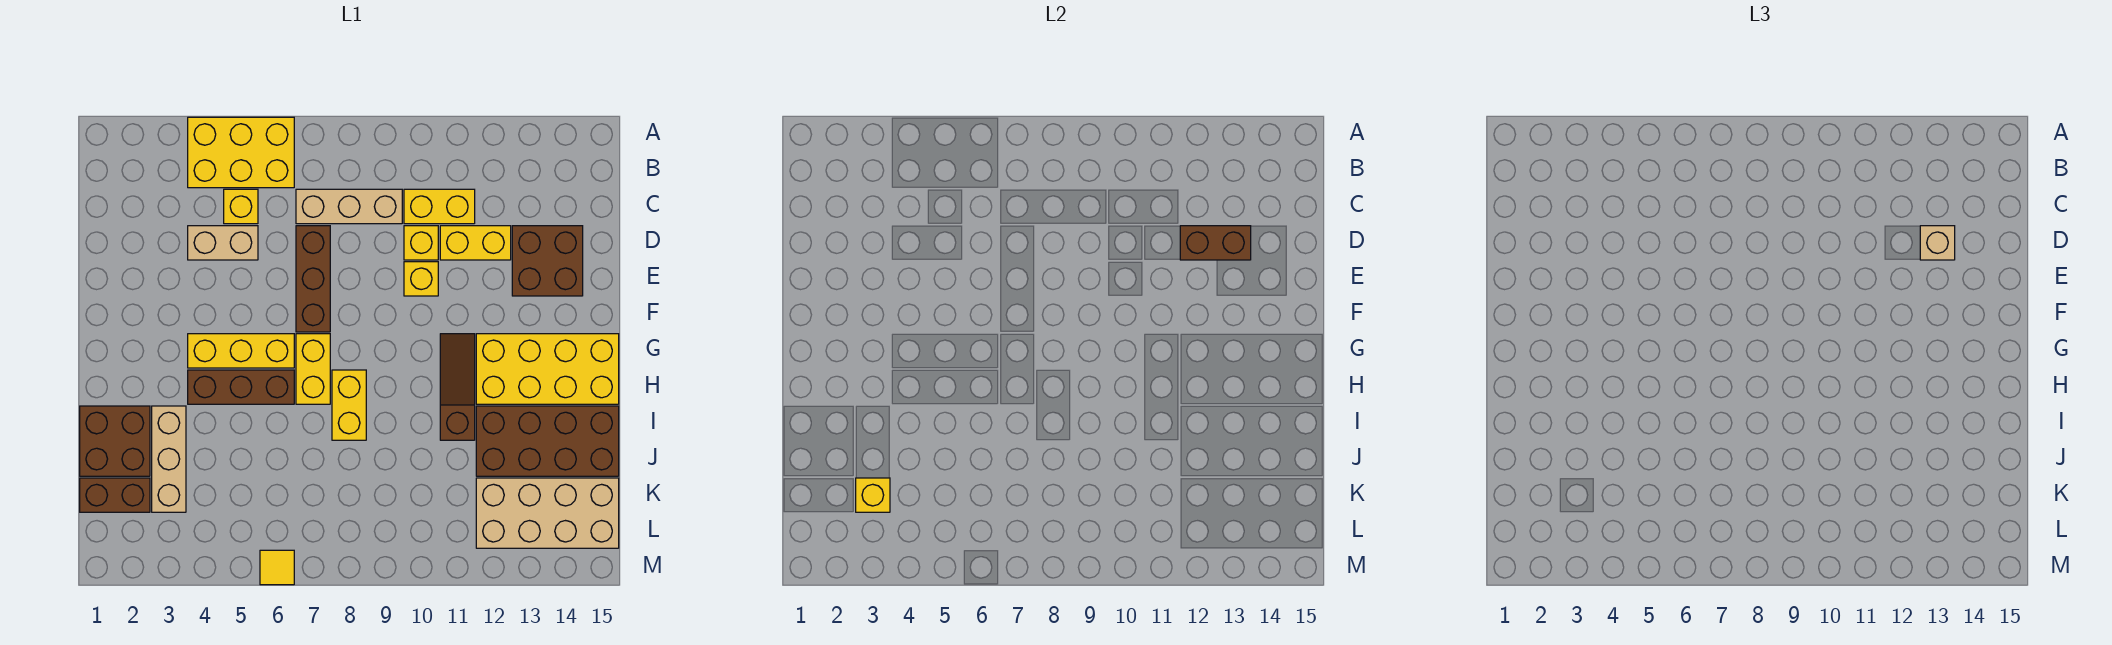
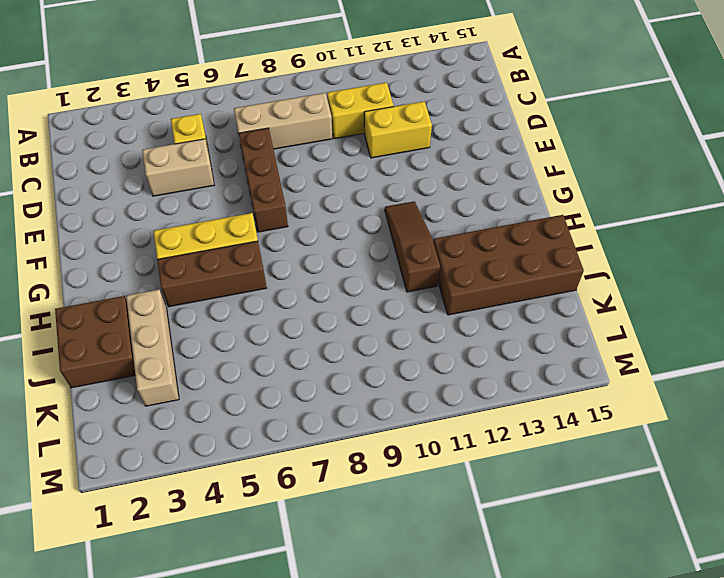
none -> yellow 2x3 brick [188,117,294,188]
none -> yellow 1x1 brick [404,226,438,260]
none -> brown 2x2 brick [512,226,583,296]

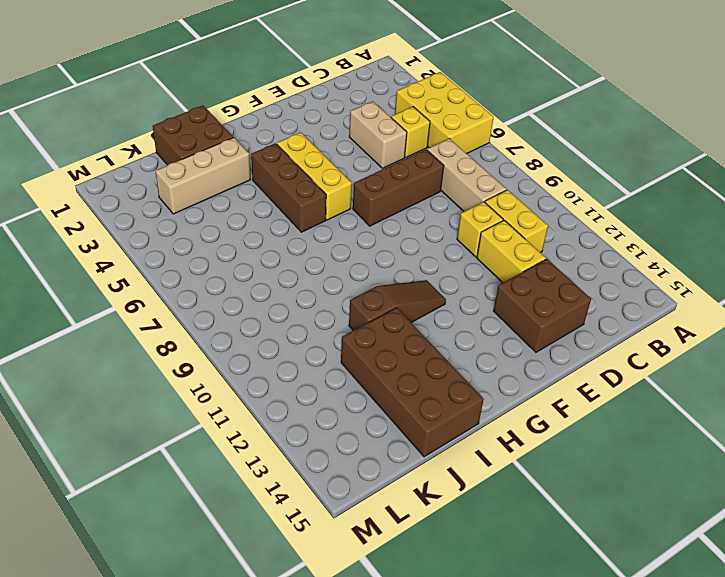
none -> yellow 1x1 brick [404,262,438,296]
none -> yellow 1x2 brick [296,334,330,404]
none -> yellow 2x4 brick [476,334,619,404]

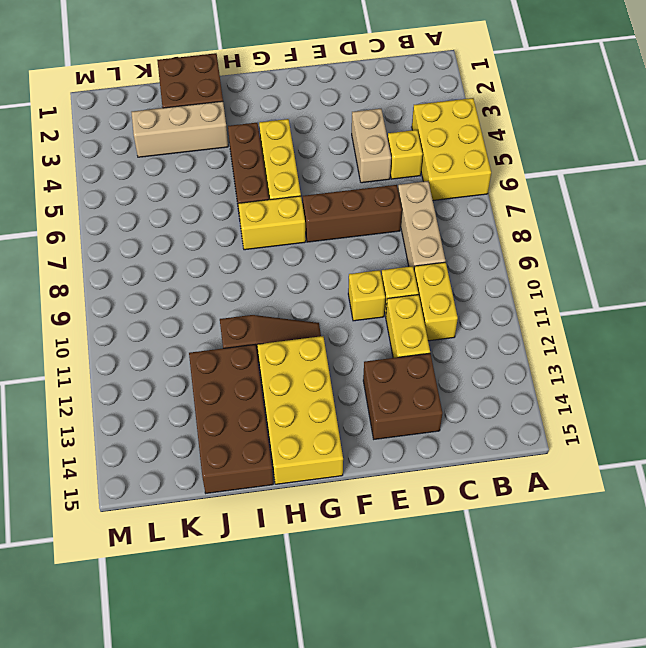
none -> yellow 1x2 brick [332,370,366,440]
none -> brown 1x2 brick [80,478,150,512]
none -> tan 2x4 brick [476,478,619,548]

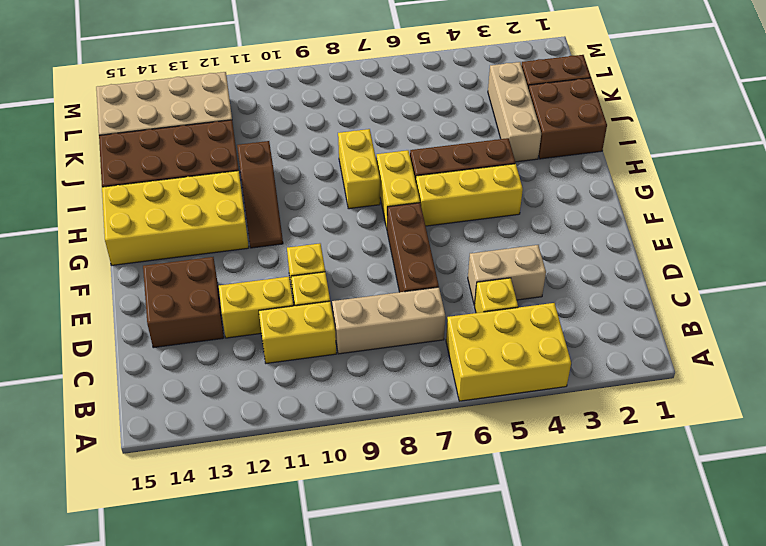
none -> yellow 1x1 tile [260,550,294,585]
none -> brown 1x2 brick [1180,226,1251,260]
none -> yellow 1x1 brick [856,478,890,512]

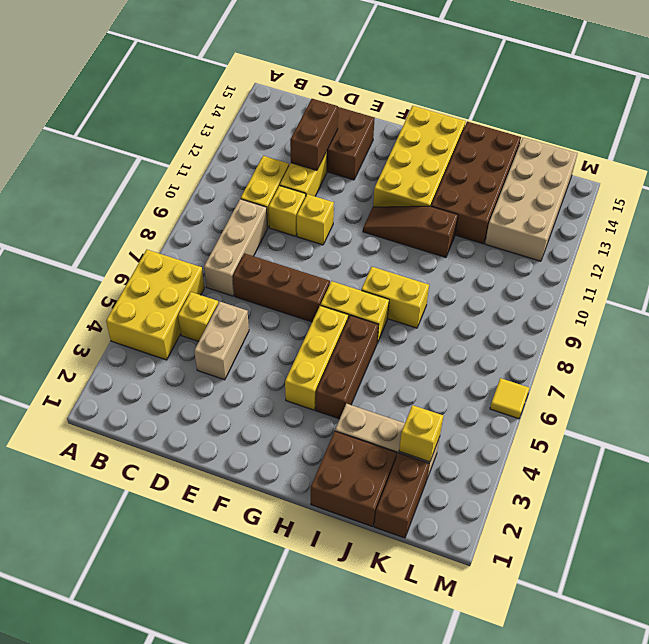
none -> tan 1x1 brick [1920,226,1955,260]

